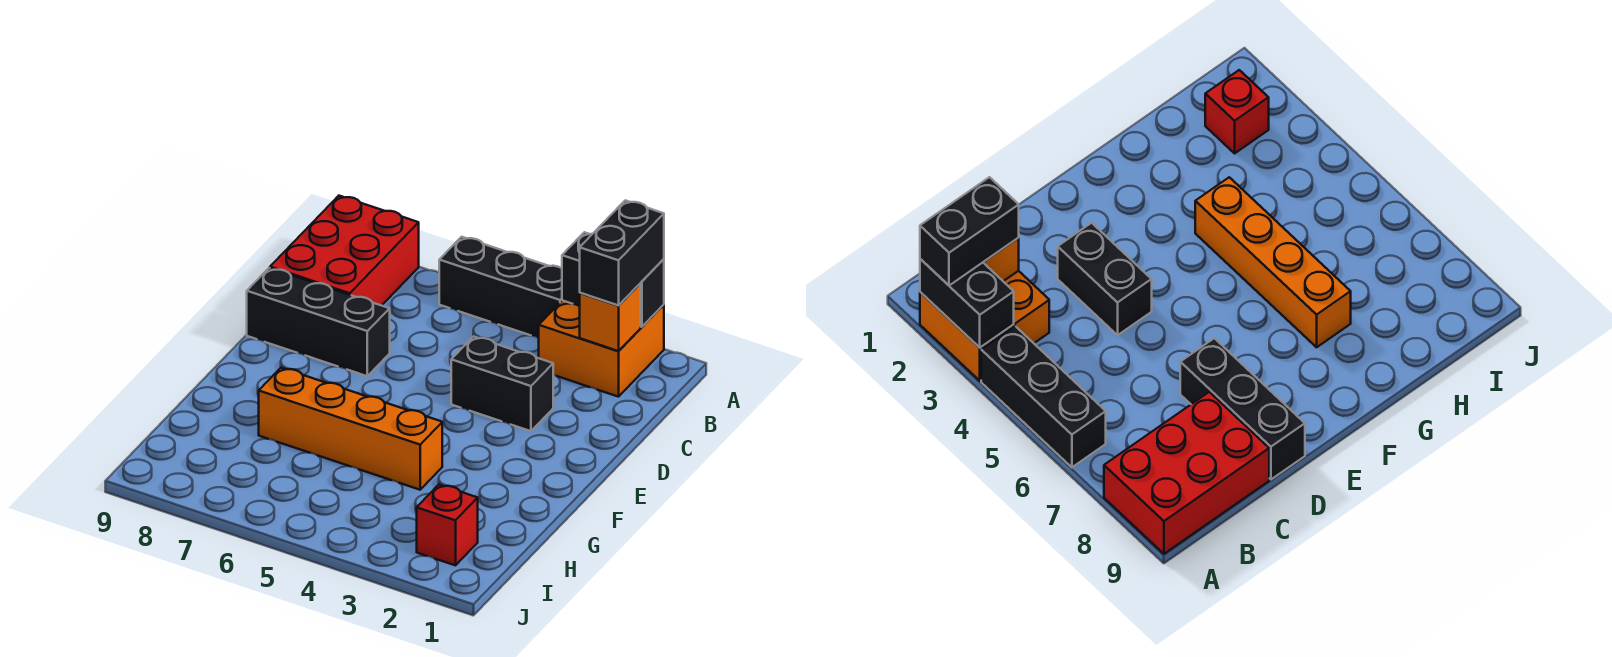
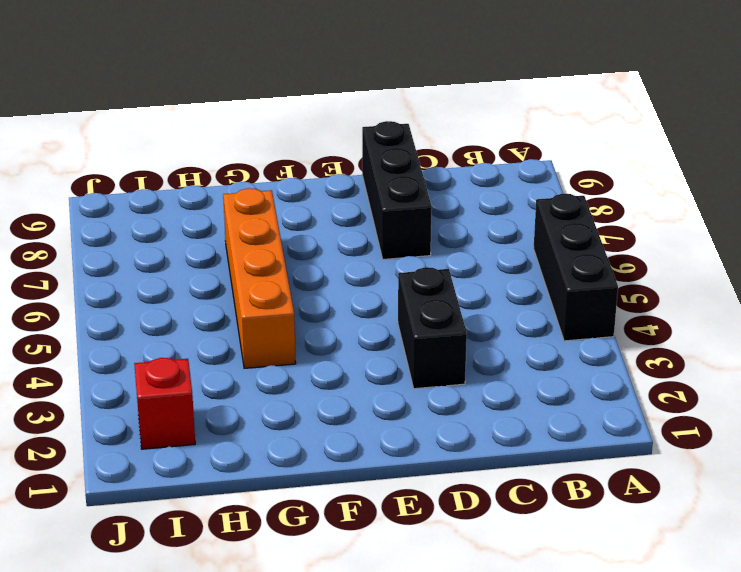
none -> orange 2x2 brick [539,300,664,397]
none -> red 2x3 brick [270,196,419,306]

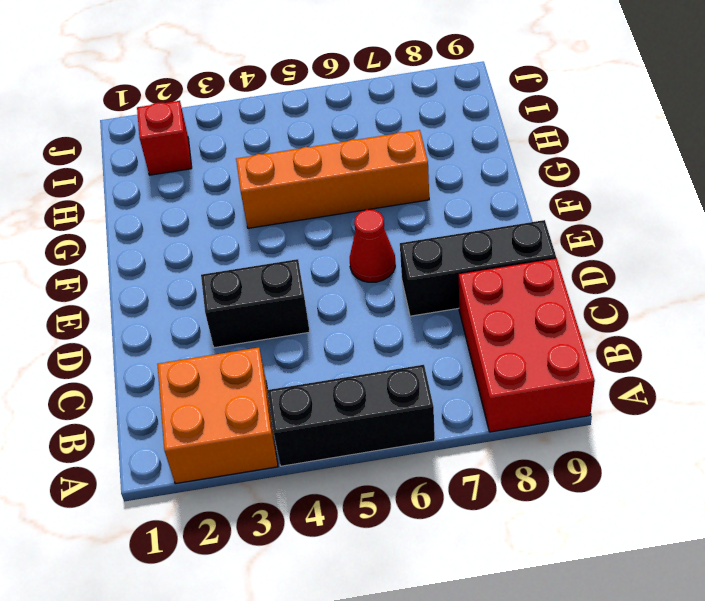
red 1x1 cone [350,210,395,282] -> none
none -> black 1x2 brick [562,232,664,327]
none -> orange 1x1 brick [580,283,641,351]

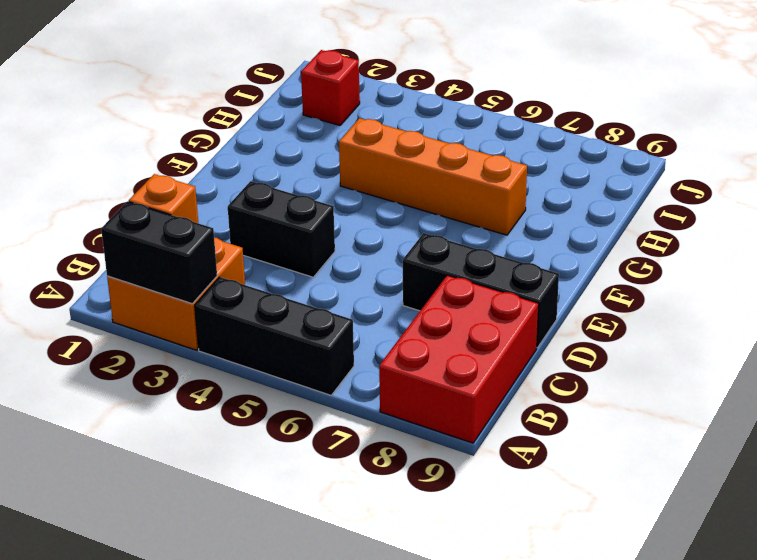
none -> black 1x2 brick [580,200,664,305]

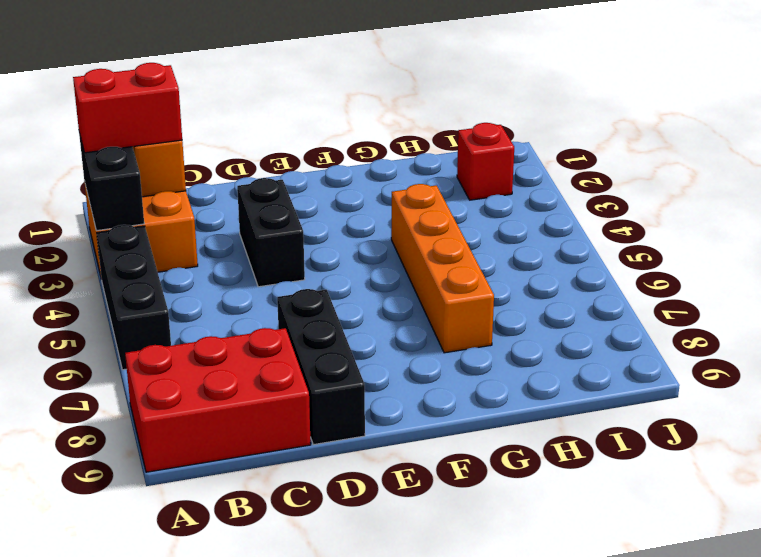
red 1x2 brick [73,63,182,153] -> black 1x2 brick [580,200,664,305]

